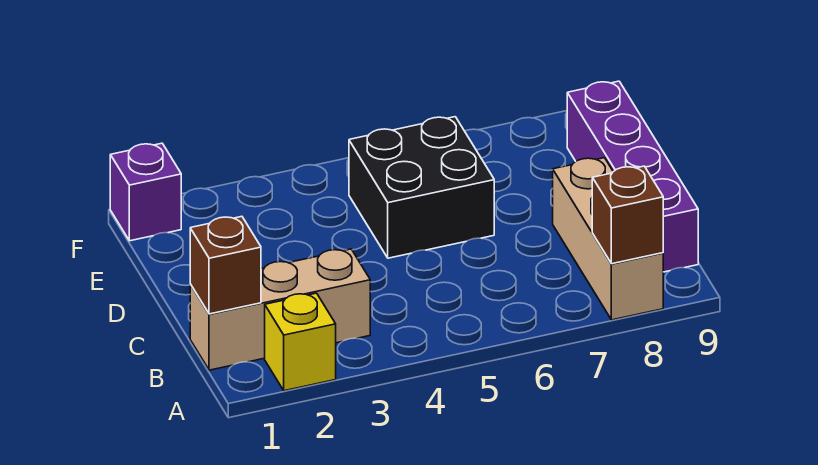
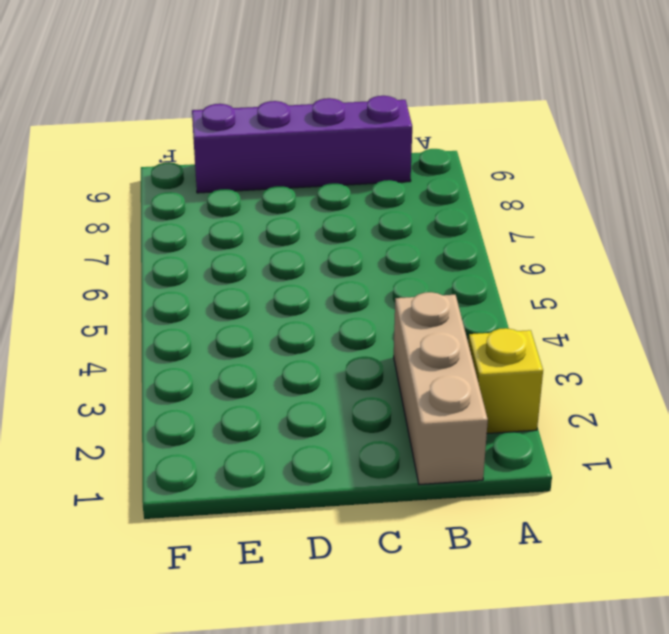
none -> tan 1x3 brick [553,158,663,320]
none -> black 2x2 brick [349,117,494,258]

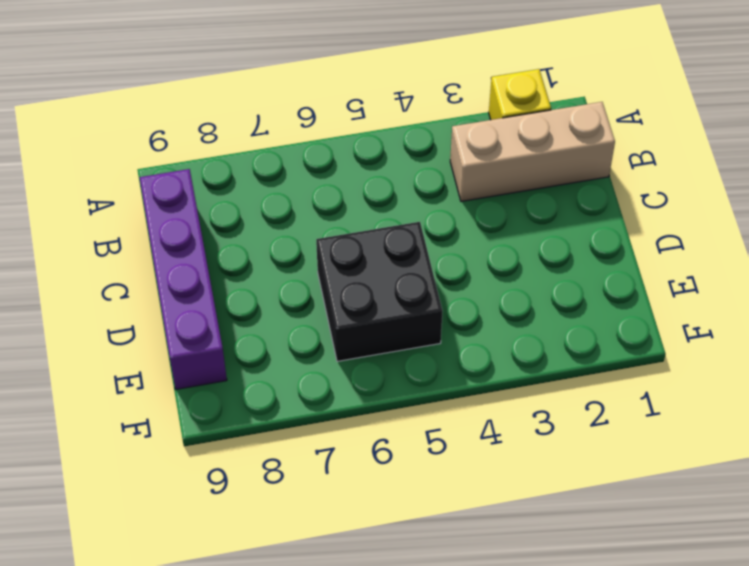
none -> tan 1x3 brick [553,158,663,320]
none -> purple 1x1 brick [110,143,181,241]

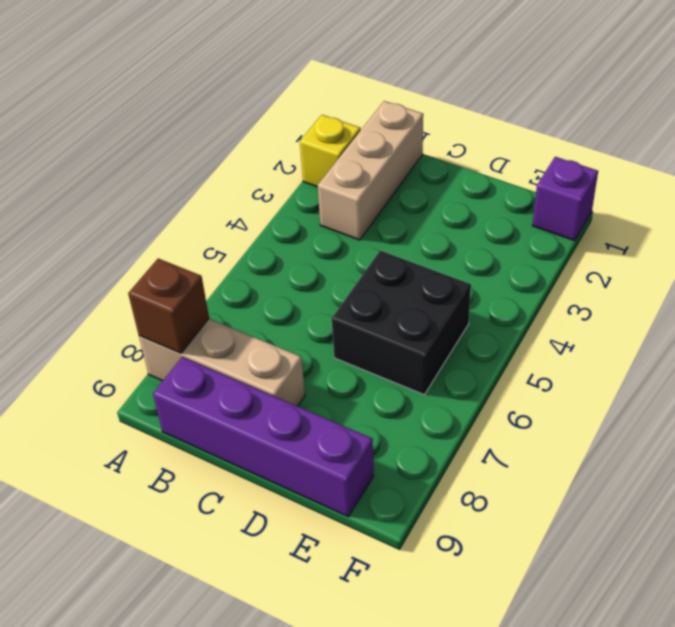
none -> brown 1x1 brick [190,217,261,314]

